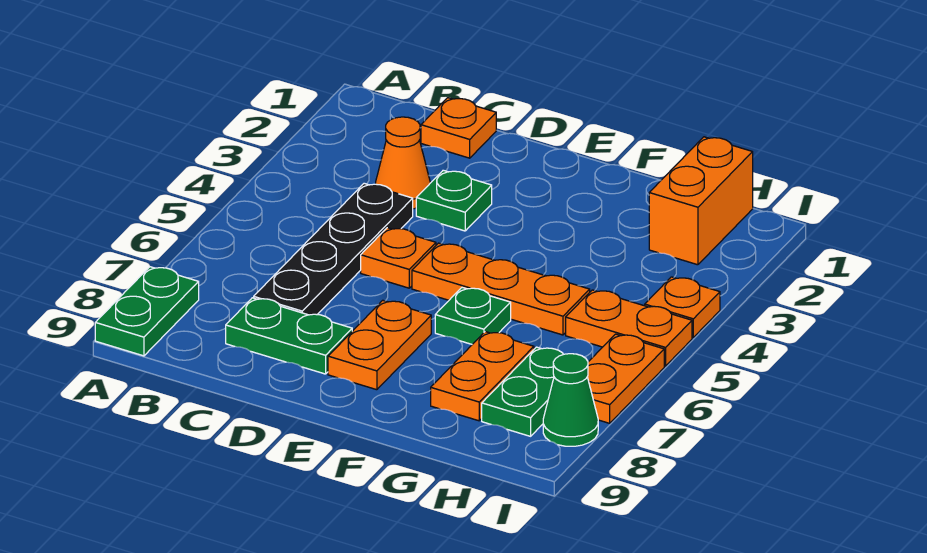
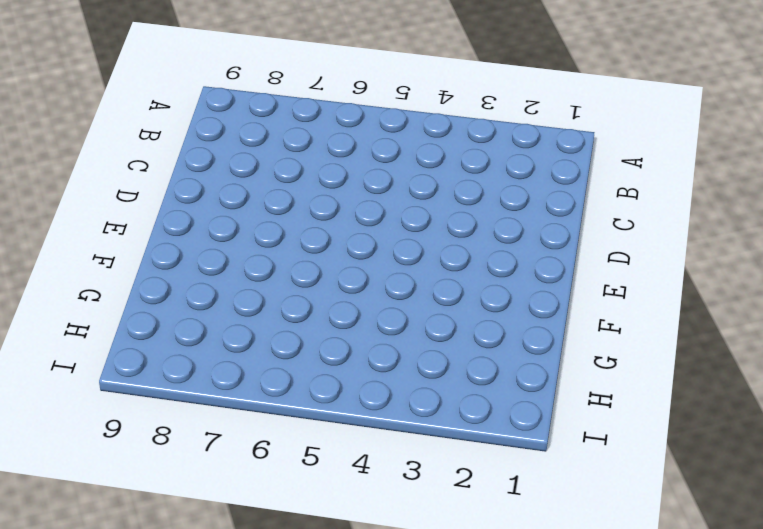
none -> green 1x2 plate [95,267,199,356]
none -> orange 1x1 plate [421,98,496,158]
none -> orange 1x1 cone [376,117,430,209]

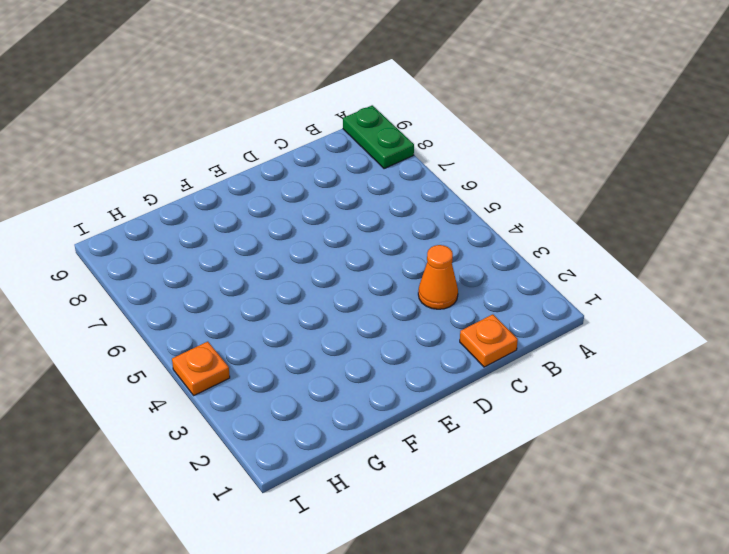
none -> black 1x4 plate [254,183,413,315]
none -> green 1x2 plate [226,298,352,374]
none -> green 1x1 plate [416,170,492,231]

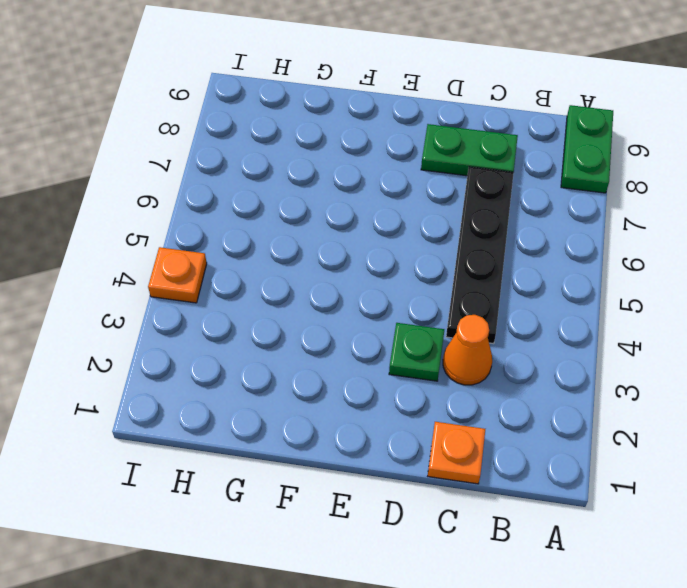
none -> orange 1x1 plate [361,228,436,288]
none -> orange 1x3 plate [412,243,590,335]
none -> orange 1x2 plate [328,300,431,390]

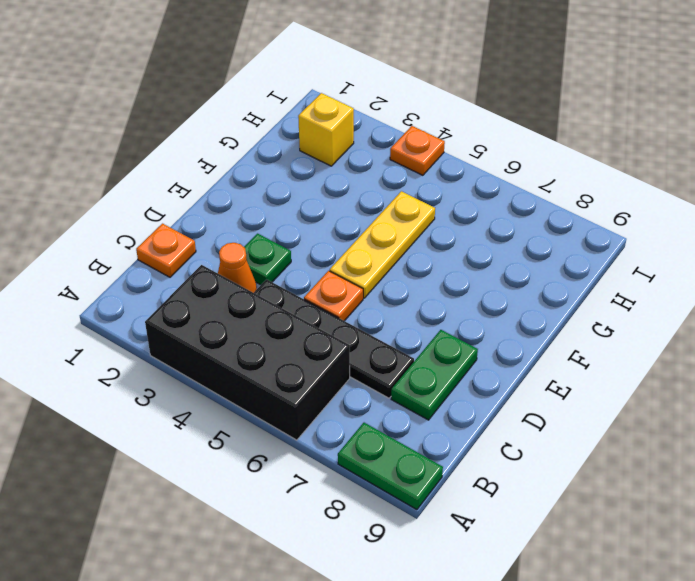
black 2x4 brick [145,265,350,440] -> none
yellow 1x3 plate [330,191,435,298] -> orange 1x3 plate [412,243,590,335]
yellow 1x1 brick [298,93,354,166] -> orange 1x2 brick [649,137,753,265]
none -> orange 1x2 plate [328,300,431,390]
none -> green 1x1 plate [435,288,511,344]
none -> orange 1x2 plate [431,332,534,421]

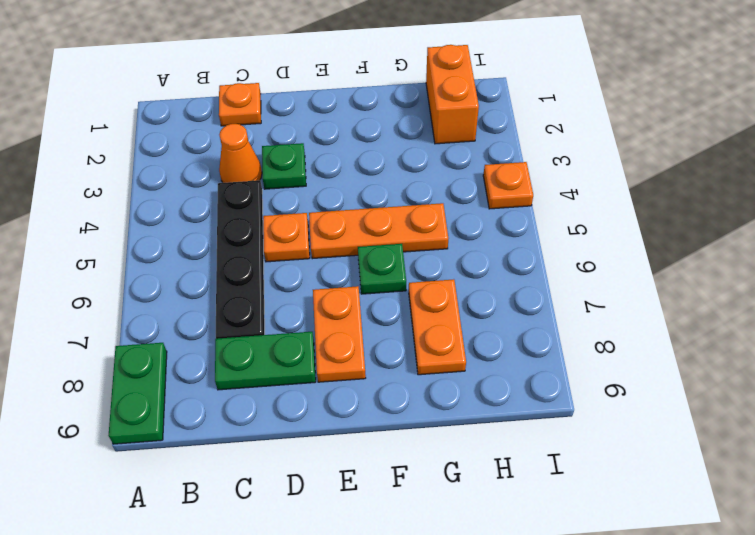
none -> orange 1x2 plate [566,290,692,366]
none -> green 1x2 plate [482,347,563,436]
none -> orange 1x2 plate [587,334,664,423]

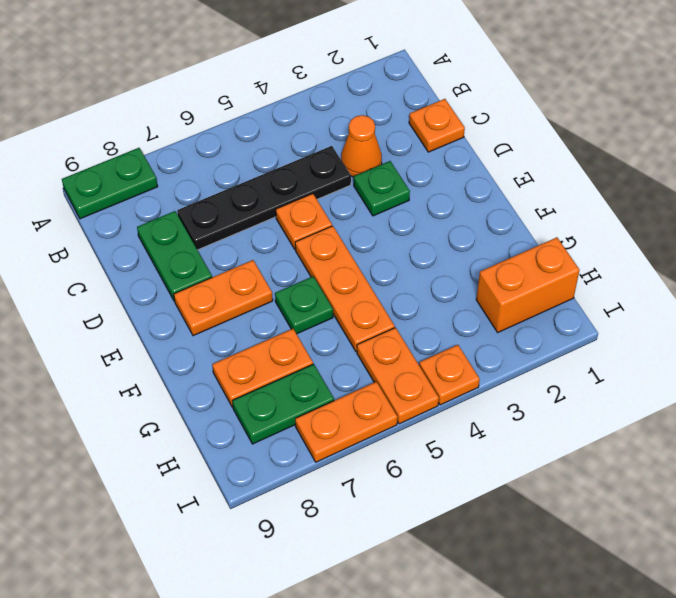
none -> green 1x1 cone [543,354,598,446]

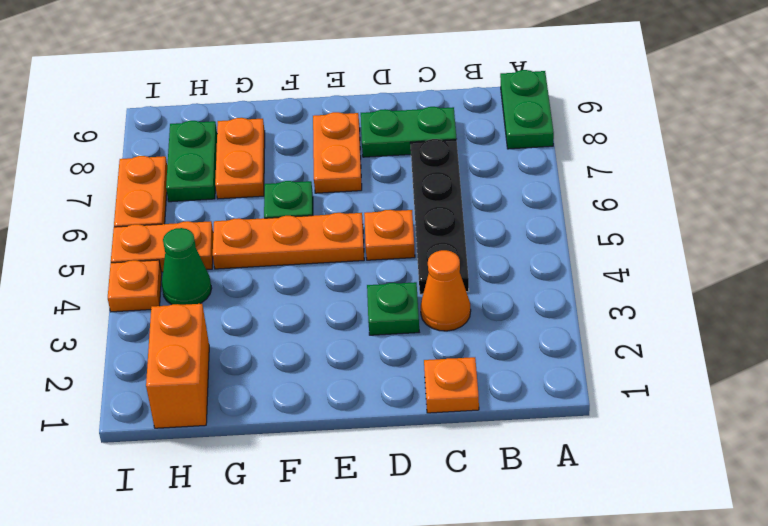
green 1x1 cone [162,228,212,305] -> green 1x1 cone moved to [543,354,598,446]

